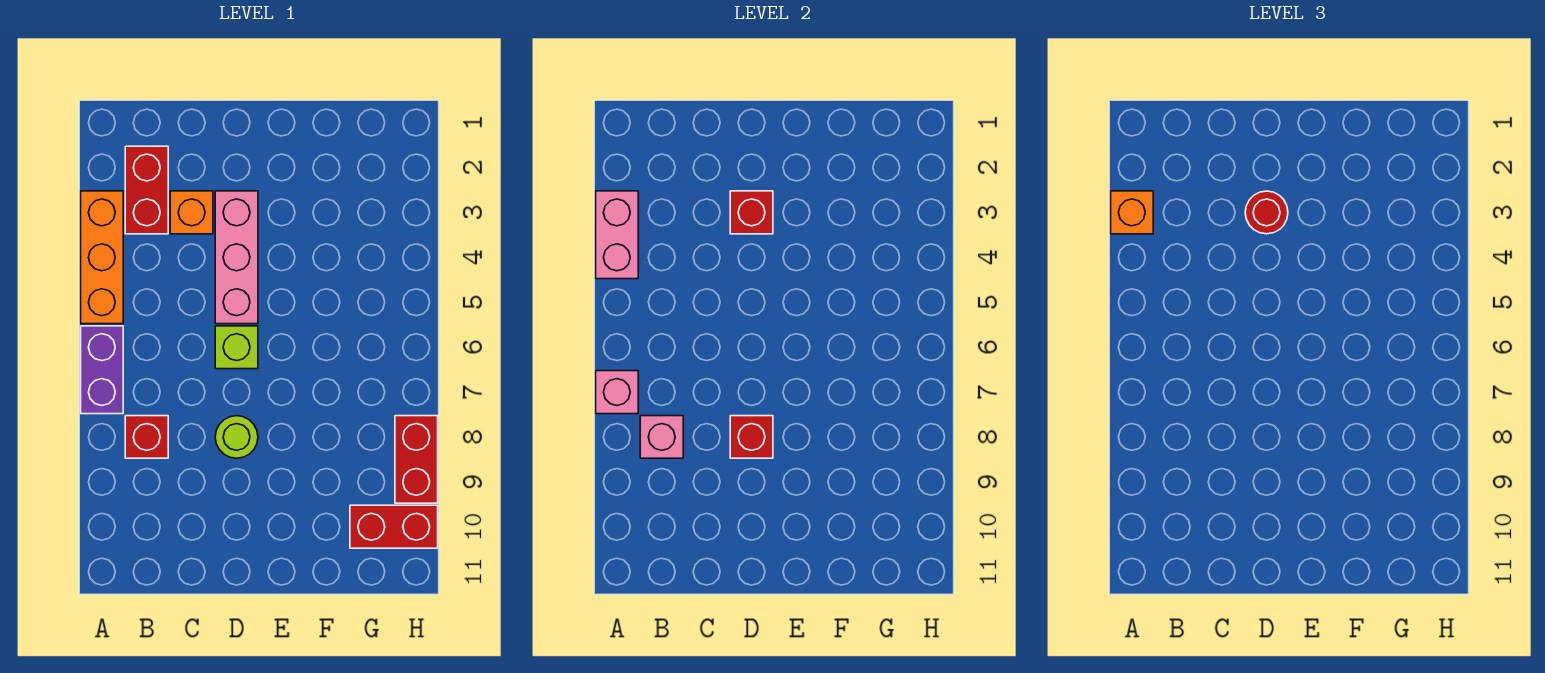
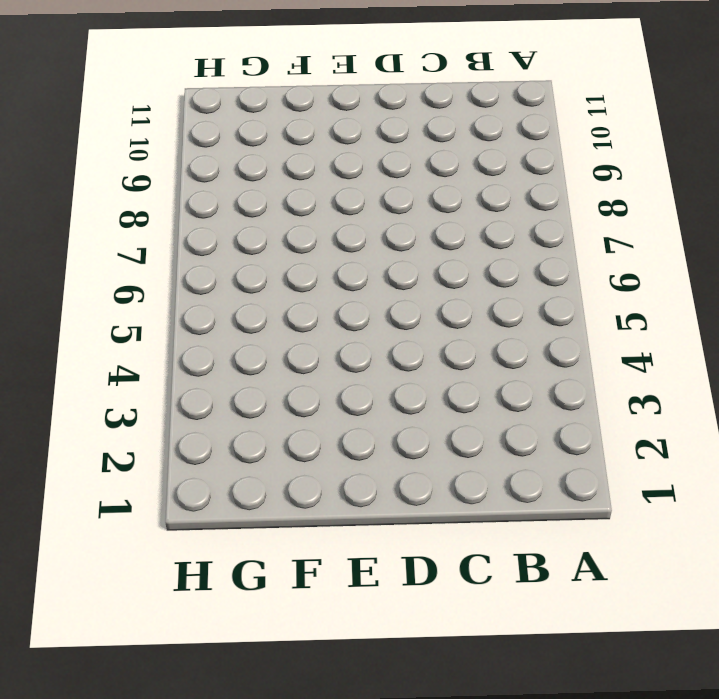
none -> orange 1x3 brick [81,191,123,324]
none -> purple 1x2 brick [81,326,123,414]
none -> red 1x2 brick [125,146,168,234]

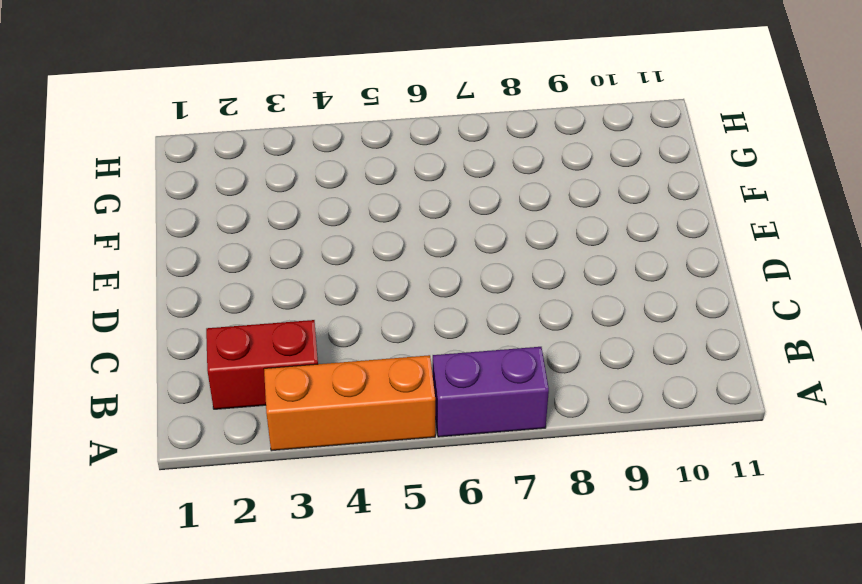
none -> red 1x1 brick [125,416,168,458]
none -> orange 1x1 brick [170,191,213,234]
none -> pink 1x3 brick [215,191,258,324]

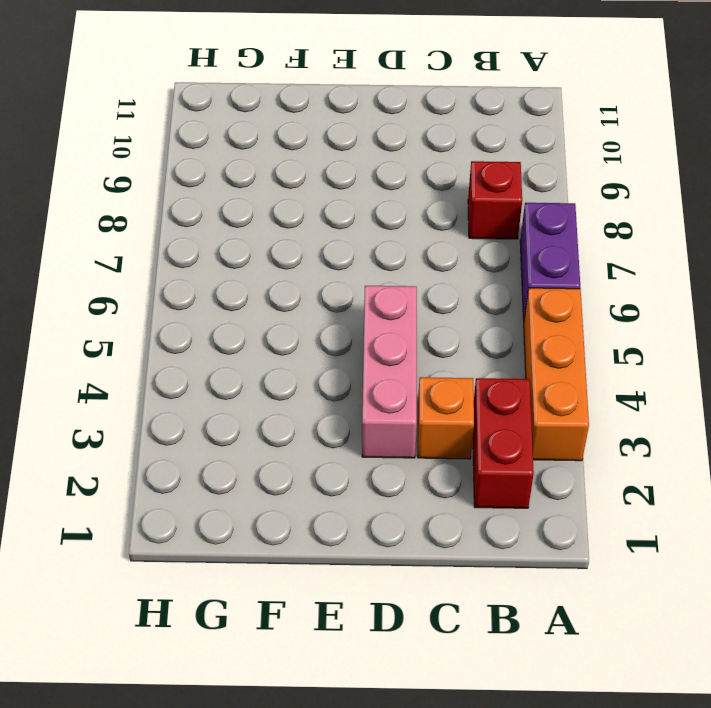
none -> lime 1x1 brick [215,326,258,369]
none -> lime 1x1 round brick [215,416,258,458]
none -> red 1x2 brick [350,505,438,548]

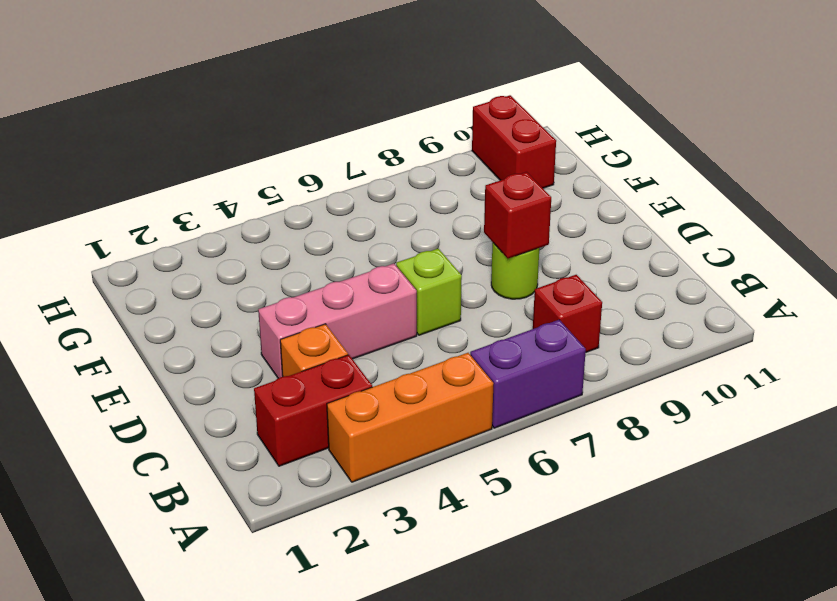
none -> red 1x2 brick [395,416,438,503]
none -> pink 1x2 brick [596,191,638,279]
none -> pink 1x1 brick [596,371,638,414]

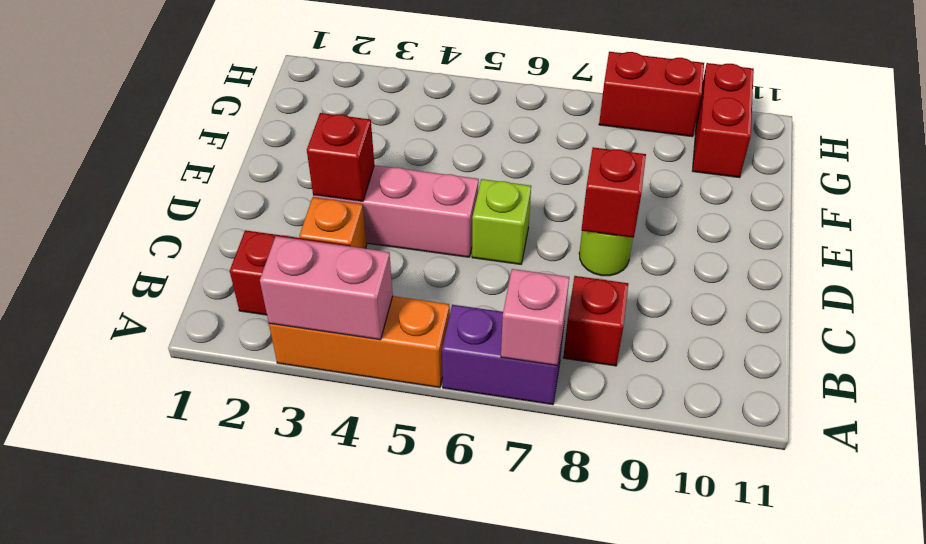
none -> pink 1x1 brick [640,416,683,458]
none -> orange 1x1 brick [1111,191,1153,234]
none -> red 1x1 round brick [1245,191,1288,234]

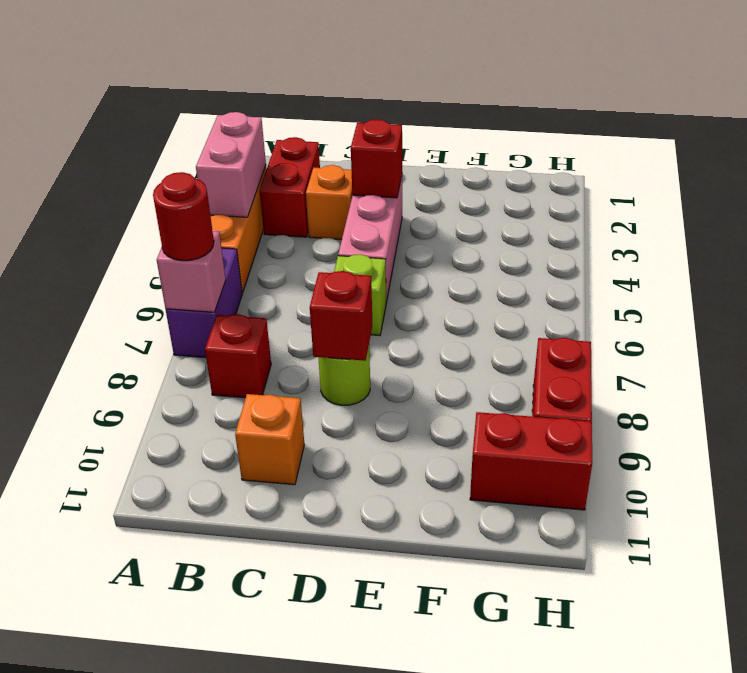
red 1x1 round brick [153,172,214,261] -> red 1x1 round brick moved to [1245,191,1288,234]
orange 1x1 brick [235,394,304,485] -> orange 1x1 brick moved to [1111,191,1153,234]
none -> pink 1x1 brick [640,416,683,458]

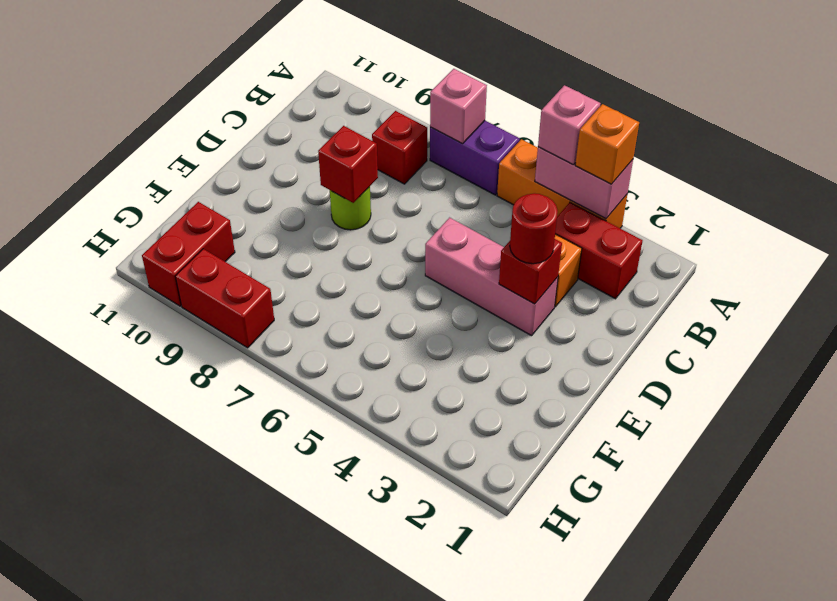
pink 1x1 brick [538,85,601,165] -> pink 1x1 brick moved to [640,416,683,458]
none -> lime 1x1 brick [215,326,258,369]

